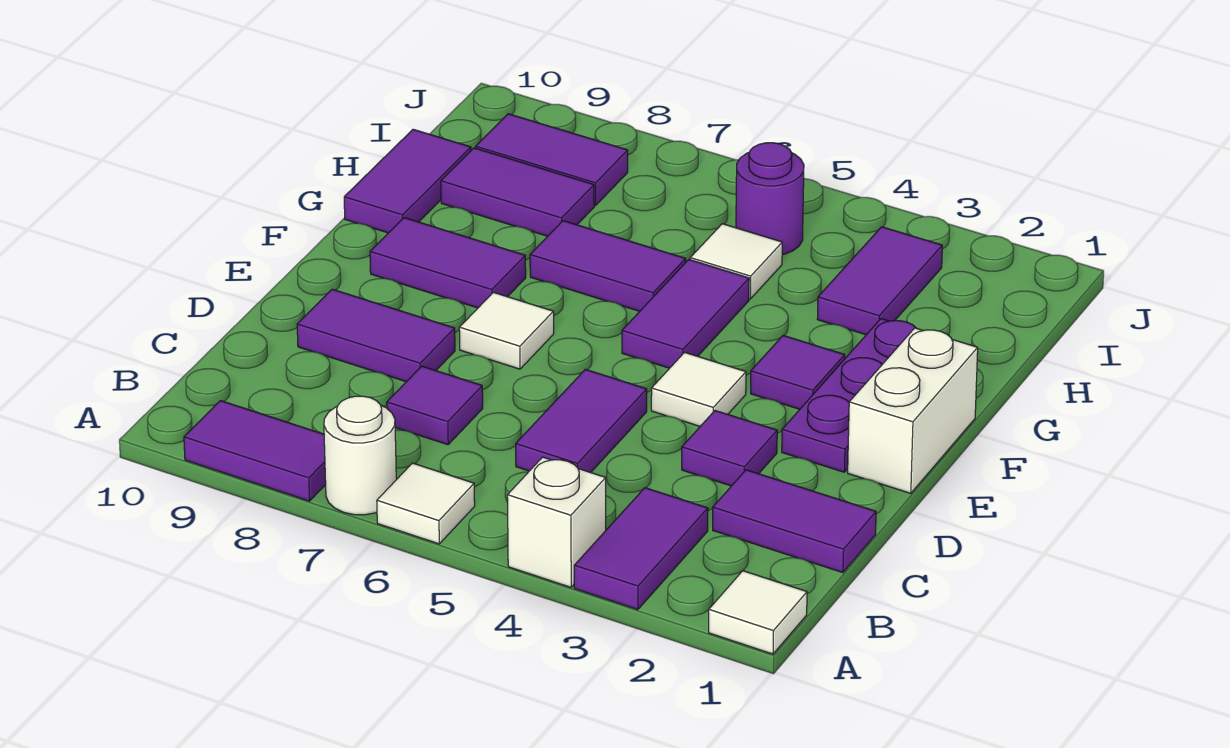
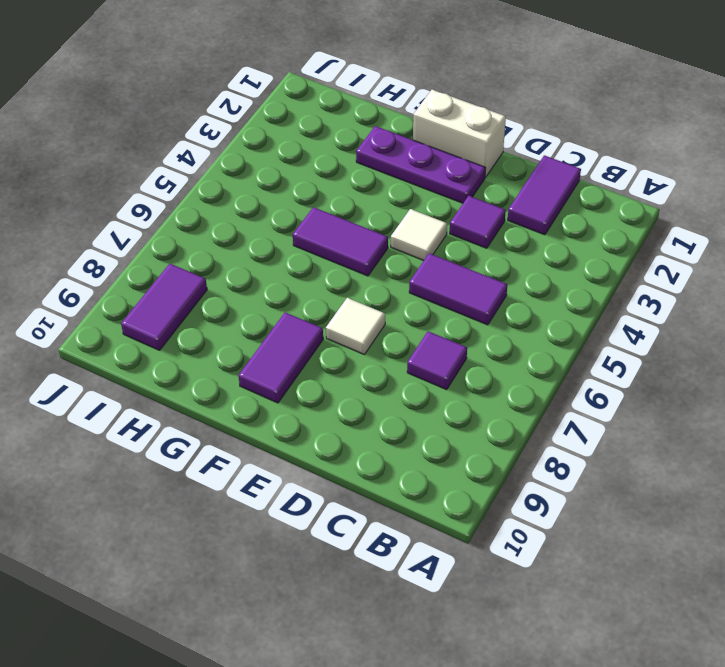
none -> white 1x1 tile [709,571,807,654]
none -> purple 1x2 tile [574,488,708,609]
none -> white 1x1 brick [507,457,606,587]

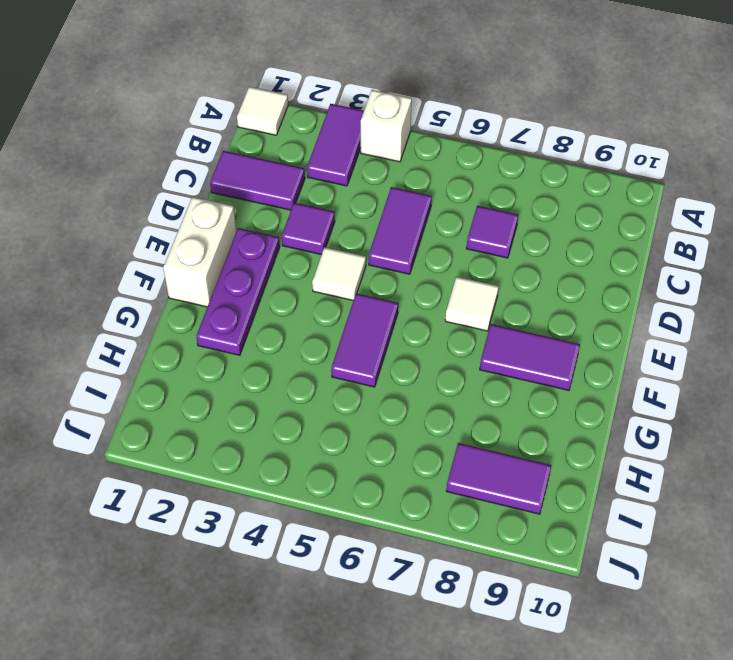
none -> white 1x1 tile [377,463,475,544]
none -> white 1x1 round brick [324,396,396,515]
none -> purple 1x2 tile [184,401,326,501]

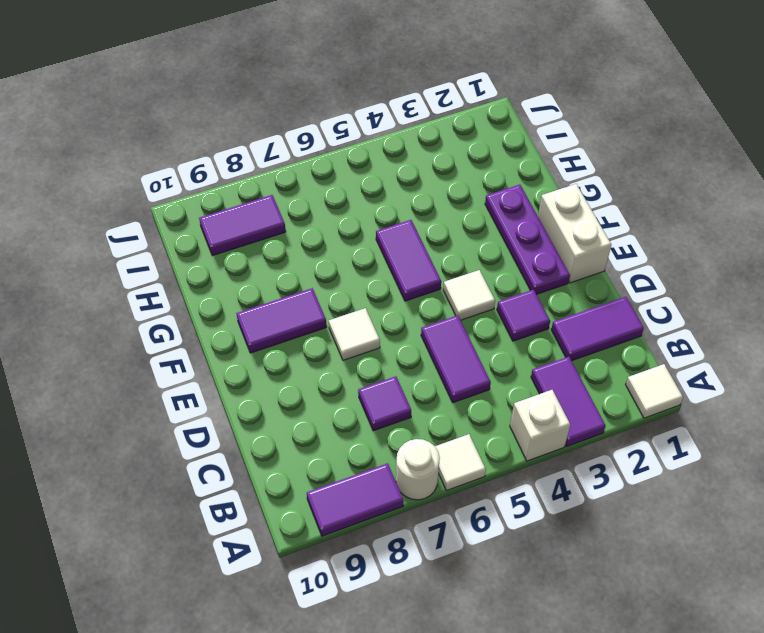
none -> purple 1x2 tile [297,289,455,382]
none -> purple 1x1 tile [751,335,845,409]
none -> purple 1x2 tile [530,221,686,311]

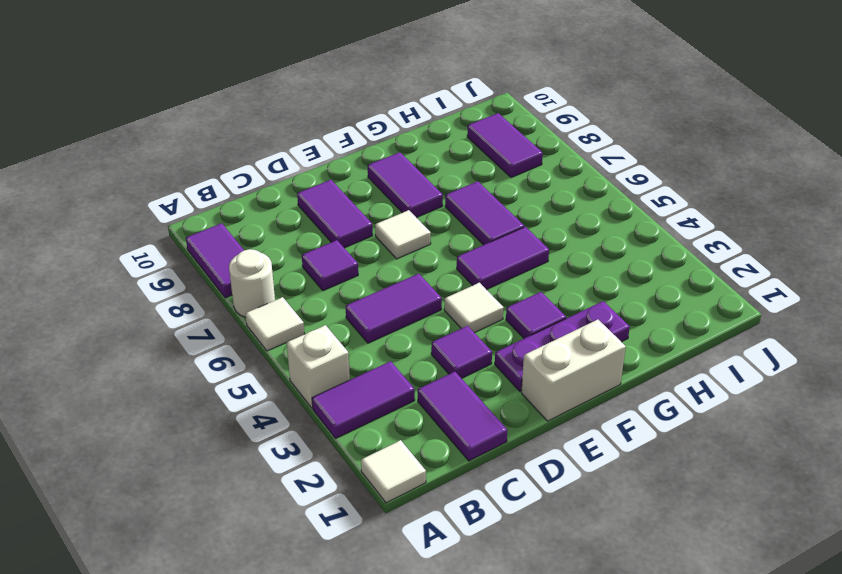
none -> purple 1x2 tile [344,129,471,233]
none -> purple 1x2 tile [817,227,942,335]
none -> white 1x1 tile [690,224,782,299]

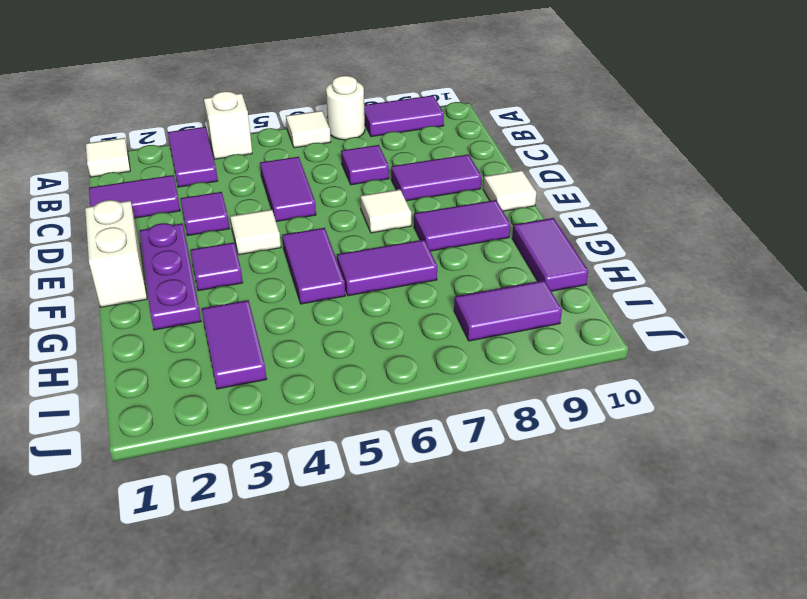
white 1x1 tile [483,170,536,211] -> white 1x1 tile moved to [690,224,782,299]
none -> purple 1x2 tile [441,148,594,236]
none -> purple 1x1 round brick [736,143,804,255]

